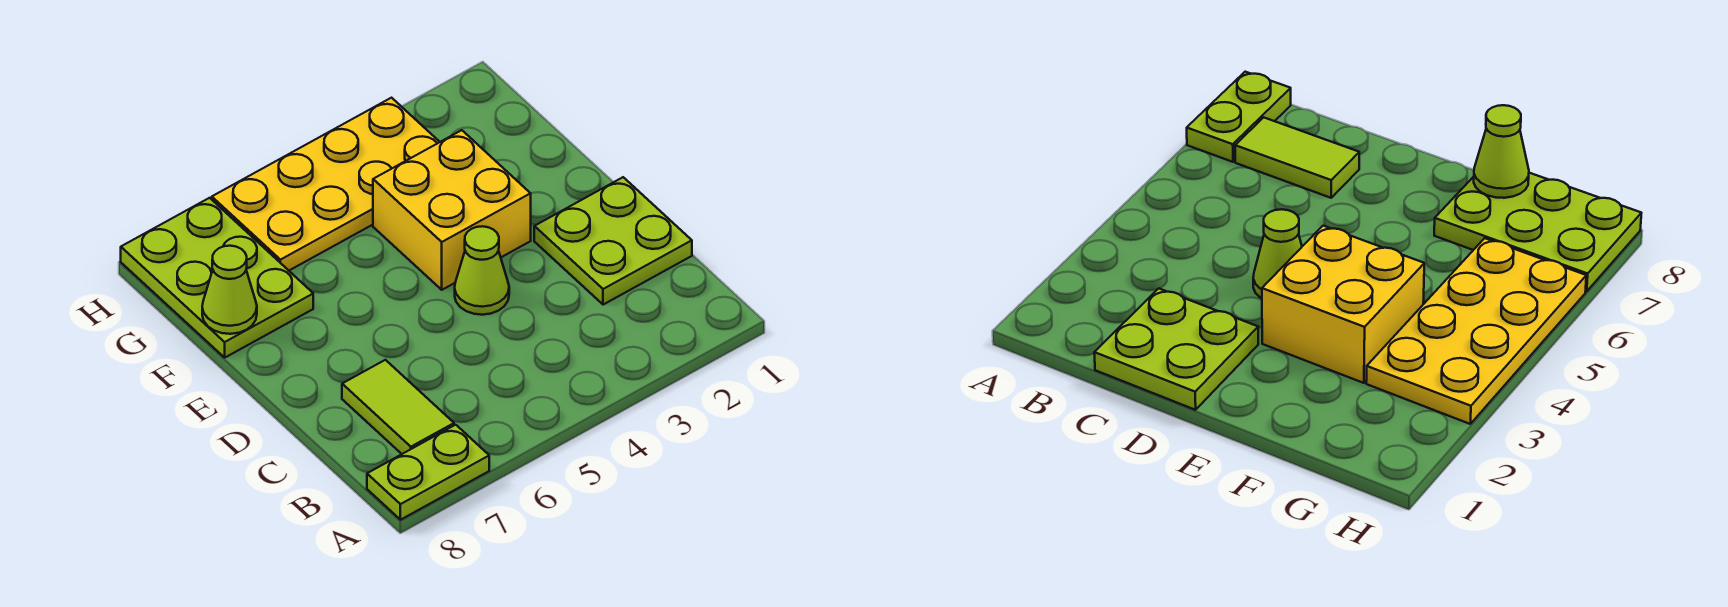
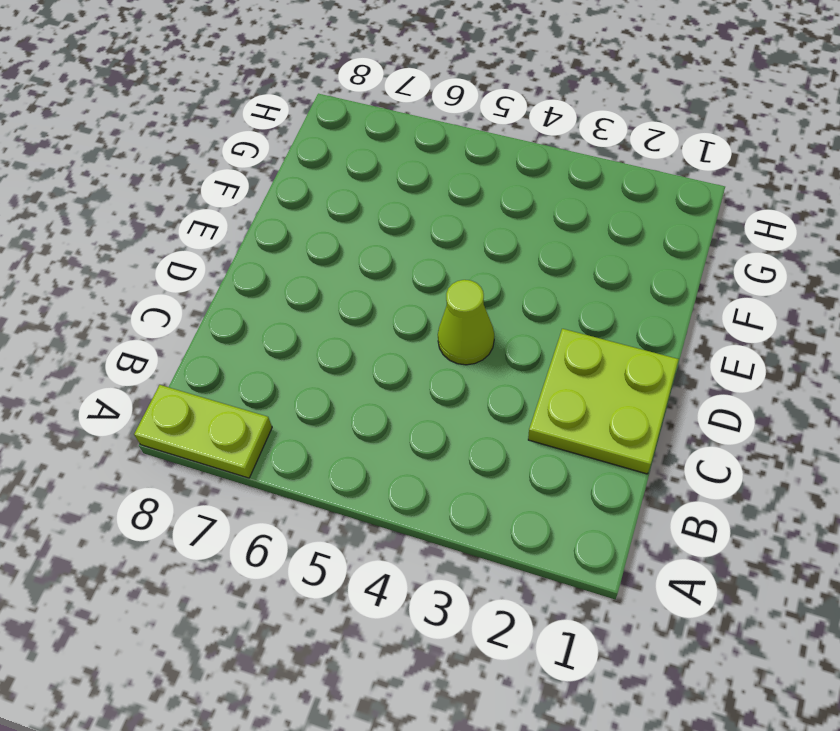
none -> lime 1x2 tile [342,360,454,454]
none -> yellow 2x2 brick [373,130,531,290]

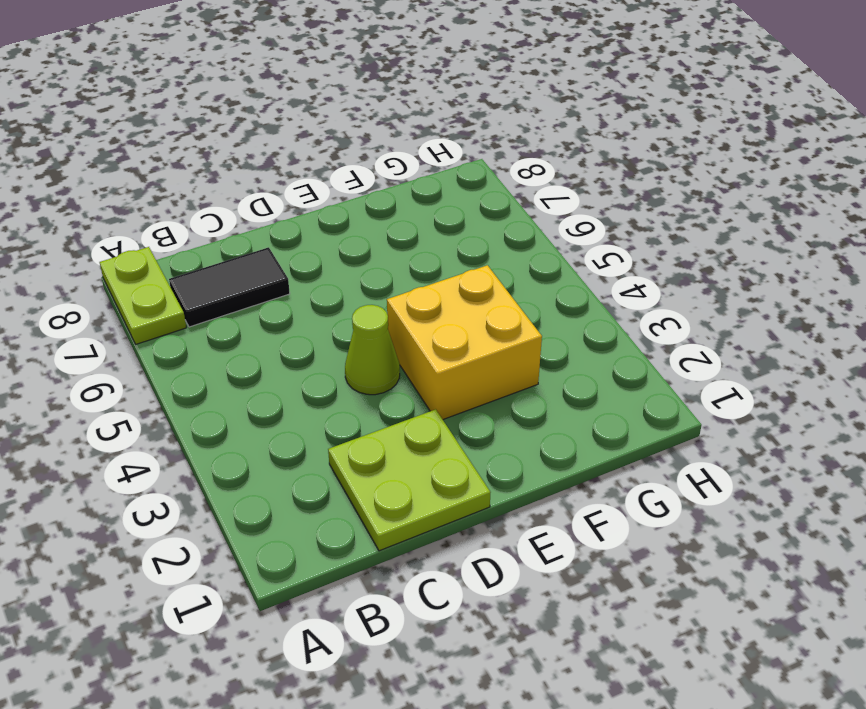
black 1x2 tile [169,247,290,327] -> lime 1x2 tile [342,360,454,454]
none -> lime 2x3 plate [121,198,313,357]
none -> yellow 2x4 plate [212,98,439,270]

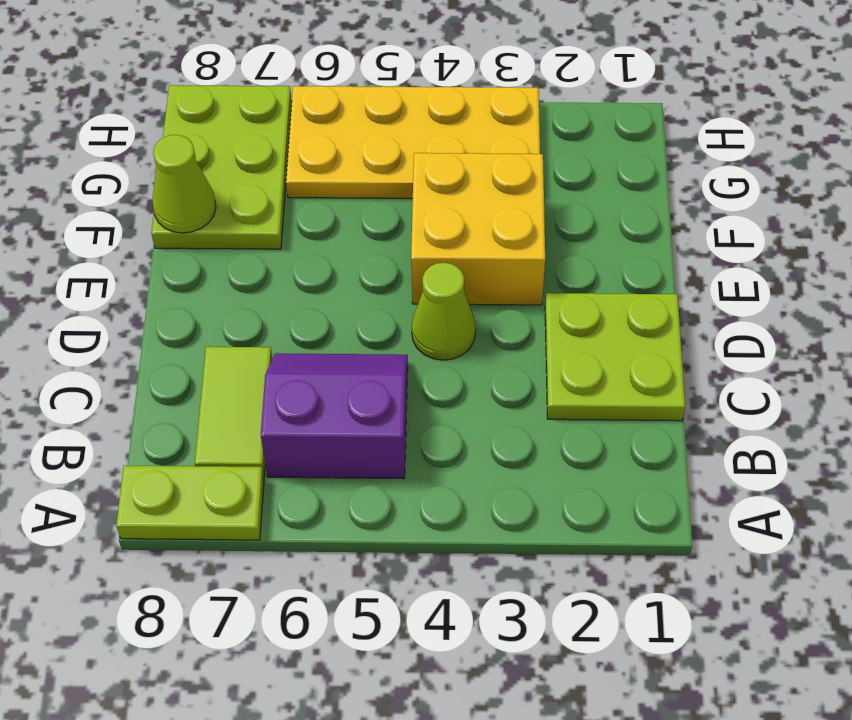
purple 2x2 slope [261,353,408,479] -> none

